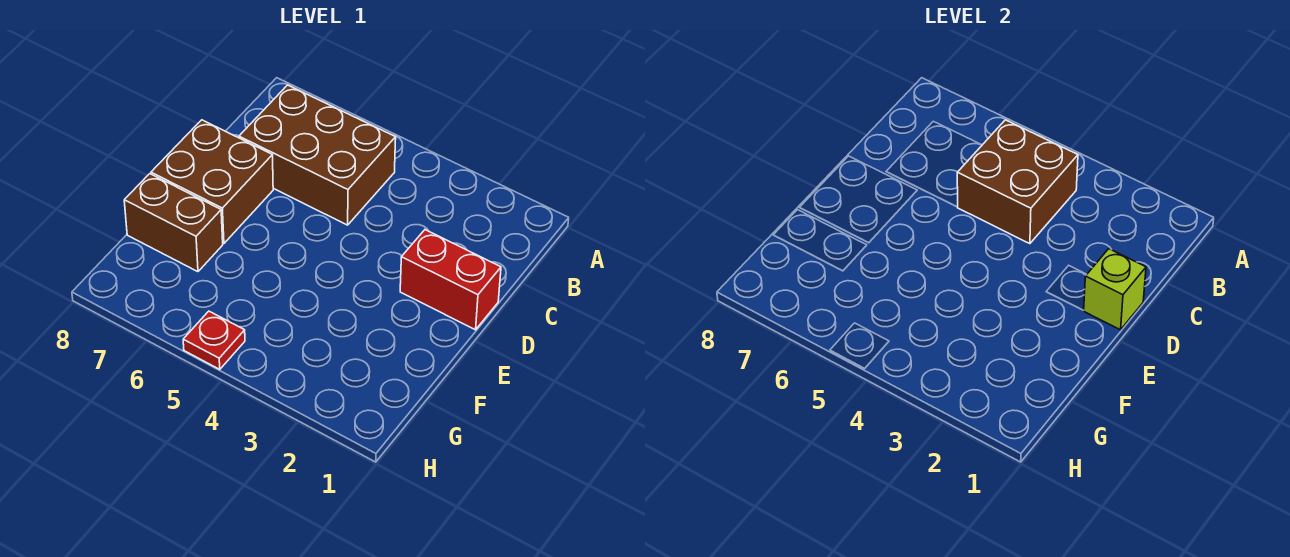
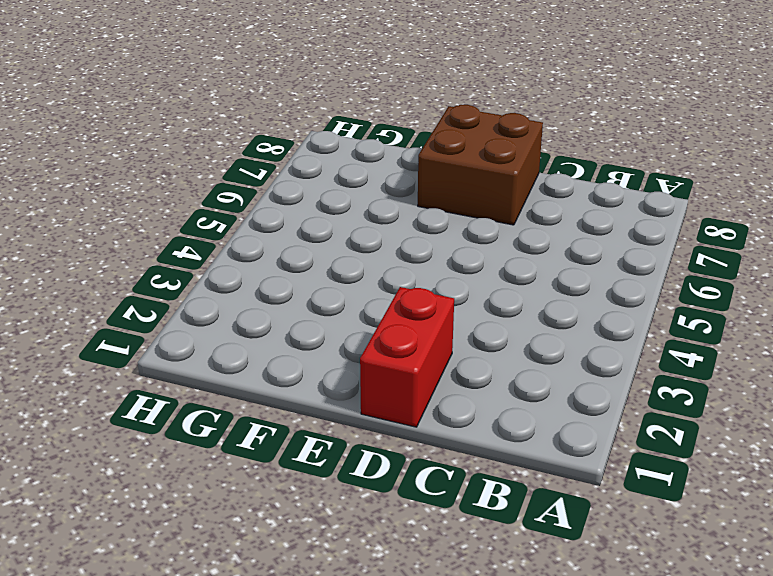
none -> brown 2x3 brick [239,85,396,225]
none -> brown 1x2 brick [124,174,223,272]

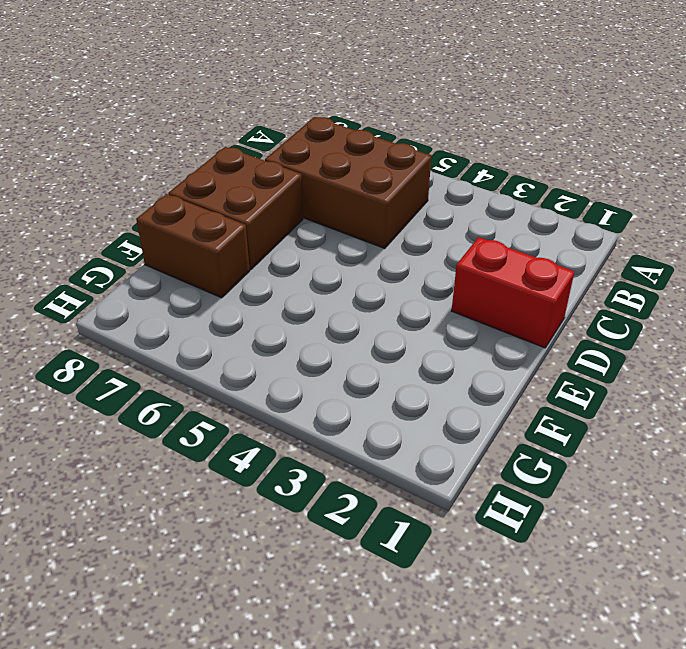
none -> red 1x1 plate [183,311,245,369]
none -> brown 2x2 brick [957,120,1078,244]

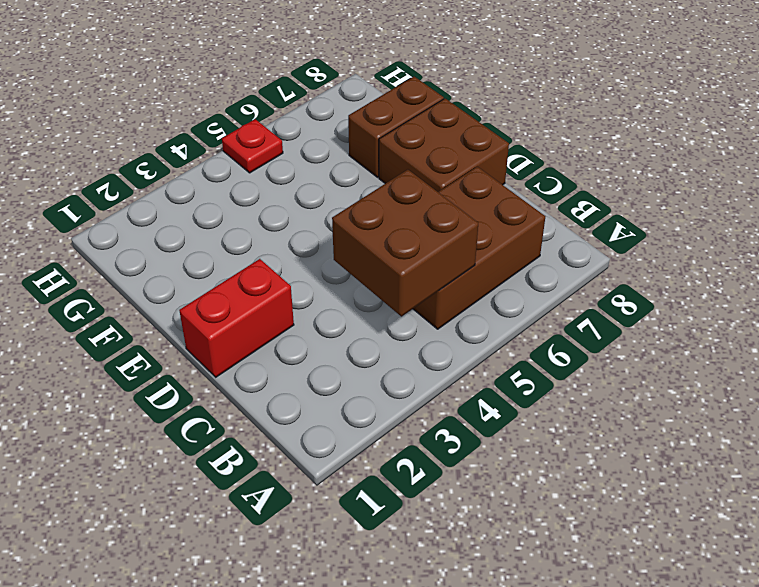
none -> lime 1x1 brick [1083,249,1146,330]

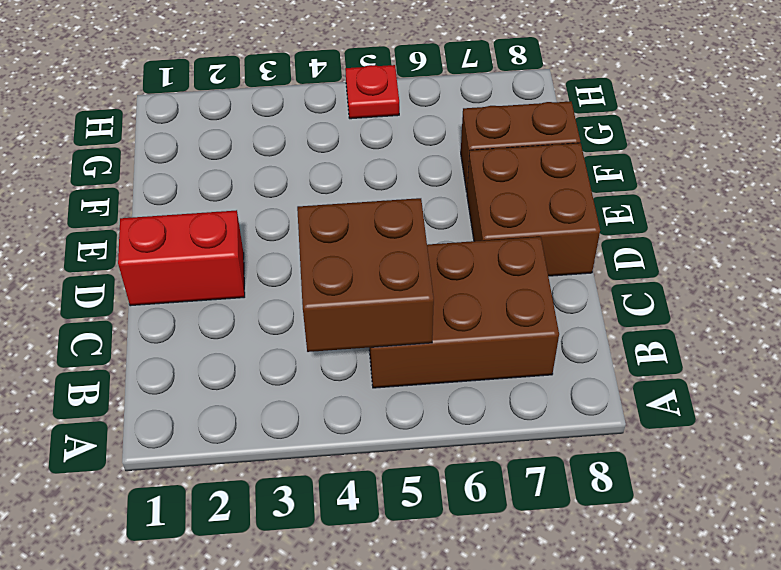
none -> lime 1x1 brick [1083,249,1146,330]

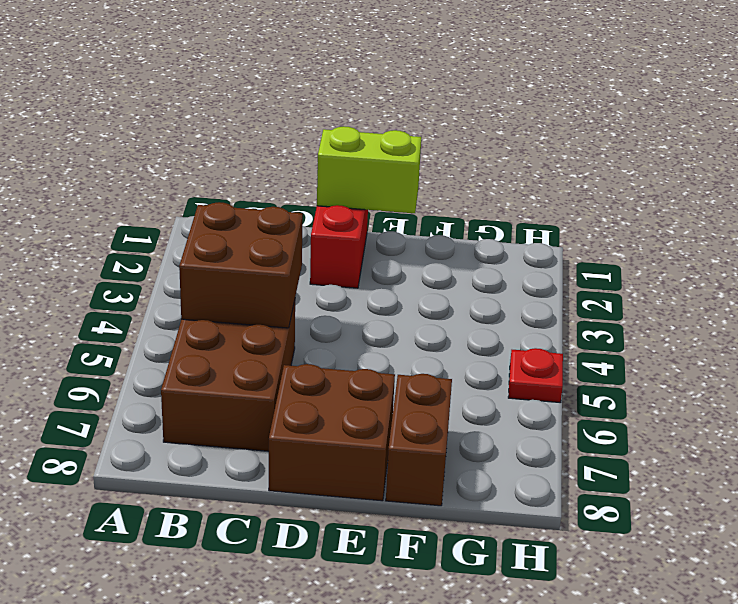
lime 1x2 brick [317,126,421,213] -> lime 1x1 brick [1083,249,1146,330]

